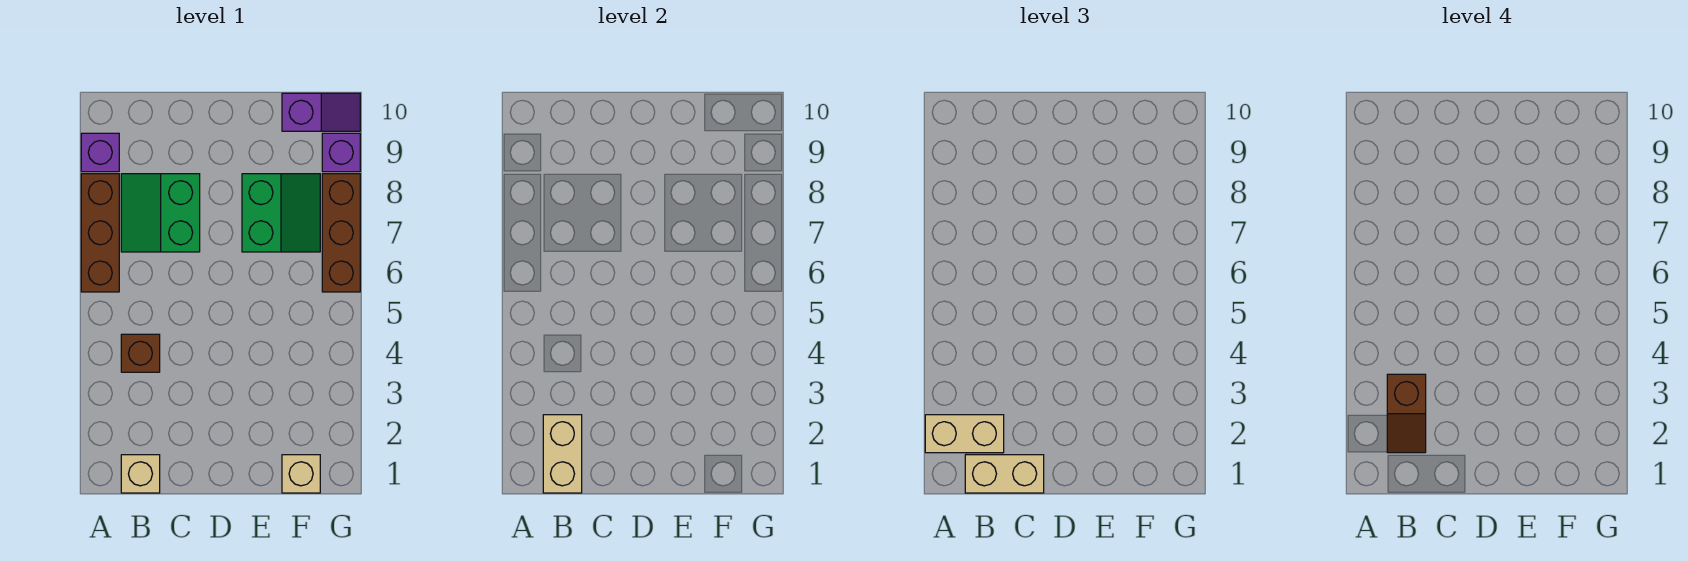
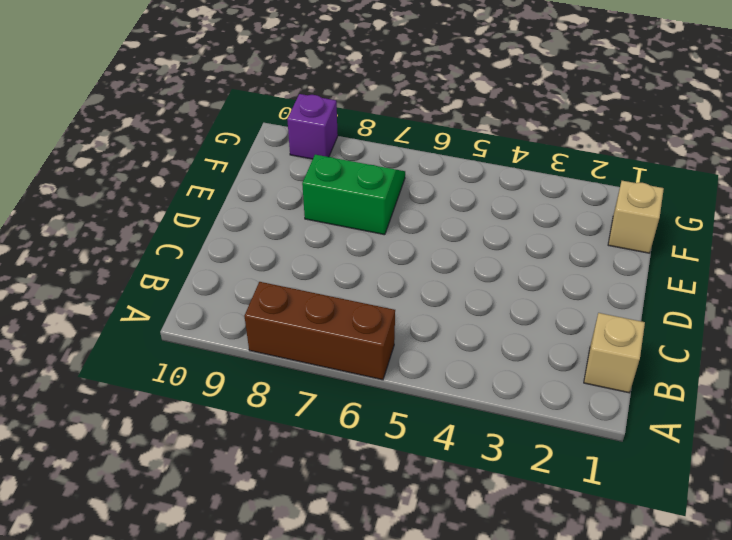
none -> purple 1x1 brick [81,133,119,172]
none -> brown 1x1 brick [121,334,160,372]
none -> green 2x2 slope [121,174,200,252]

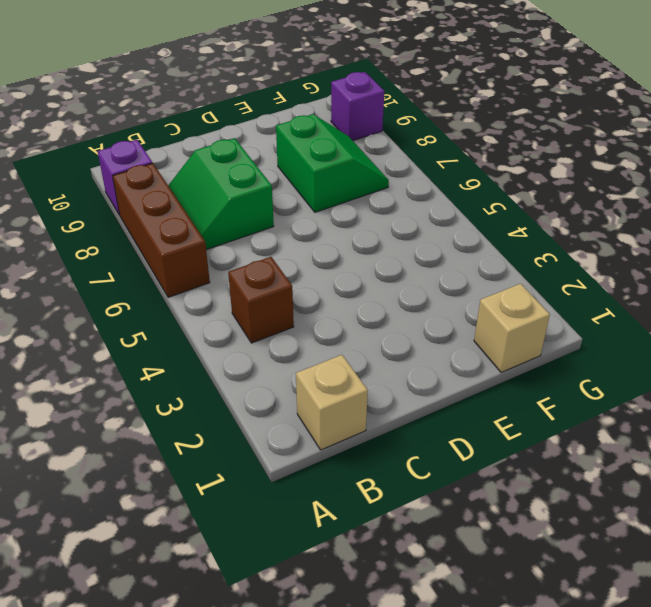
none -> purple 1x2 slope [282,93,360,131]
none -> brown 1x3 brick [322,174,360,292]
none -> tan 1x2 brick [543,415,582,493]

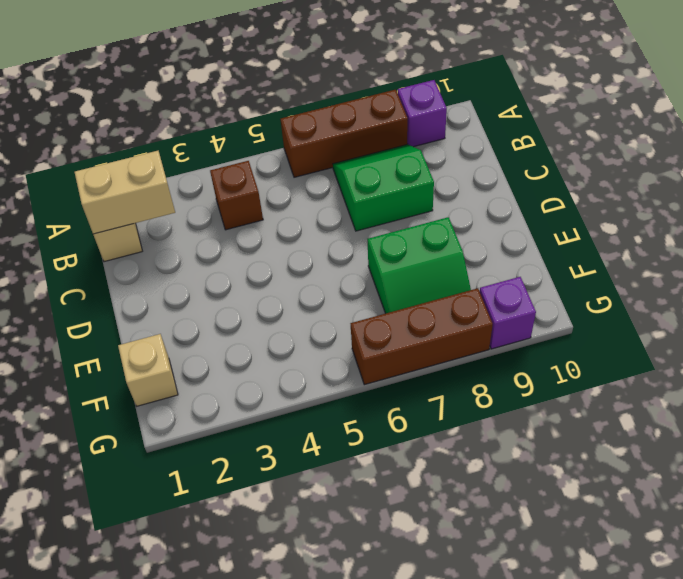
none -> purple 1x2 slope [282,93,360,131]
none -> tan 1x2 brick [925,415,1004,453]
none -> tan 1x2 brick [965,455,1044,493]

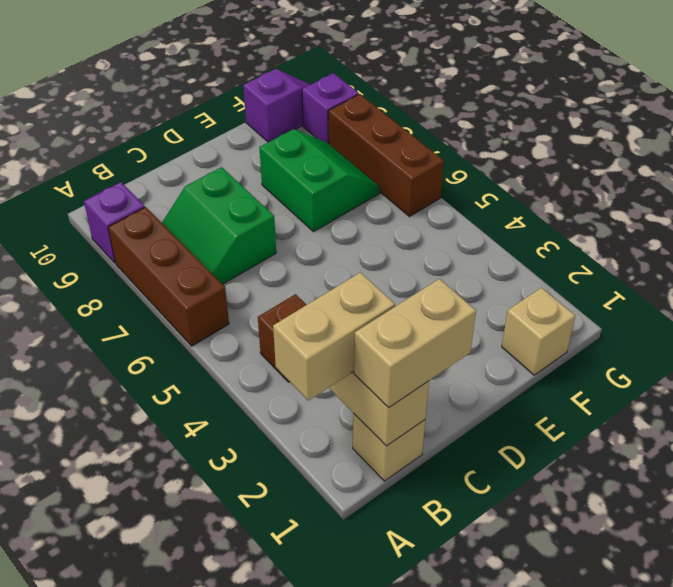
none -> brown 1x2 slope [1387,374,1426,453]

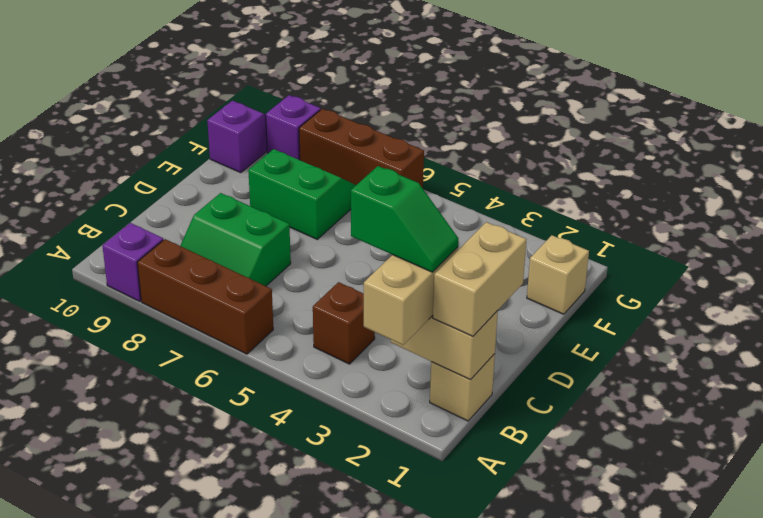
green 1x2 slope [351,166,458,272] -> brown 1x2 slope [1387,374,1426,453]

